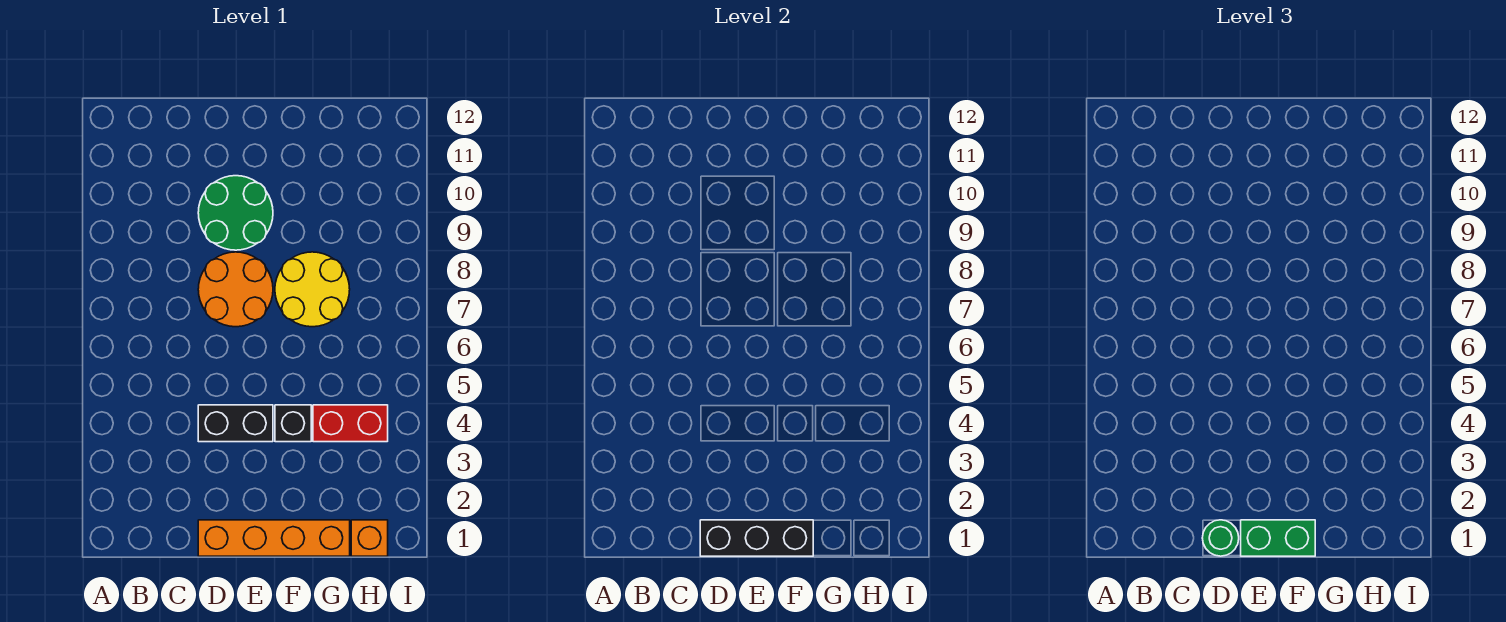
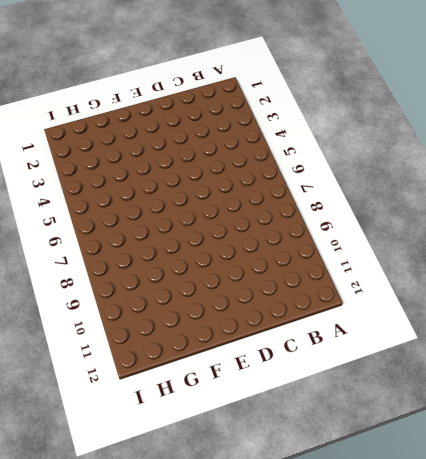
none -> orange 1x4 brick [198,520,350,556]
none -> black 1x2 brick [198,405,273,442]

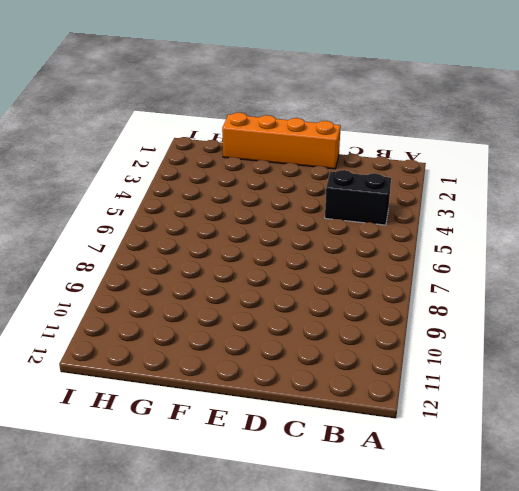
black 1x2 brick [325,170,391,225] -> black 1x2 brick moved to [198,405,273,442]
none -> orange 2x2 round brick [198,252,273,327]
none -> green 2x2 round brick [198,176,273,250]

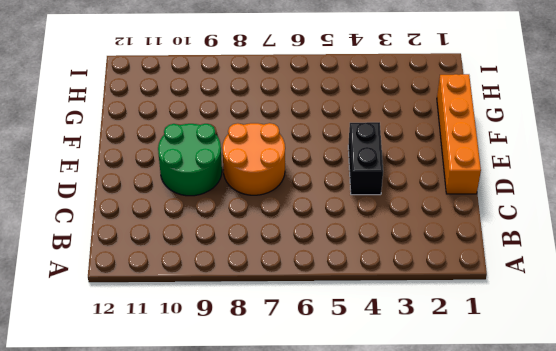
none -> black 1x1 brick [275,405,311,442]
none -> yellow 2x2 round brick [275,252,350,327]

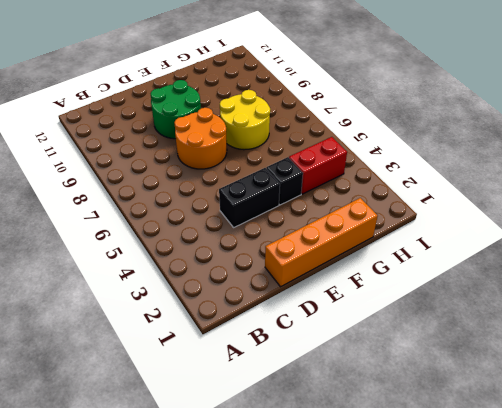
none -> orange 1x1 brick [351,520,388,556]
none -> black 1x3 brick [700,520,813,556]

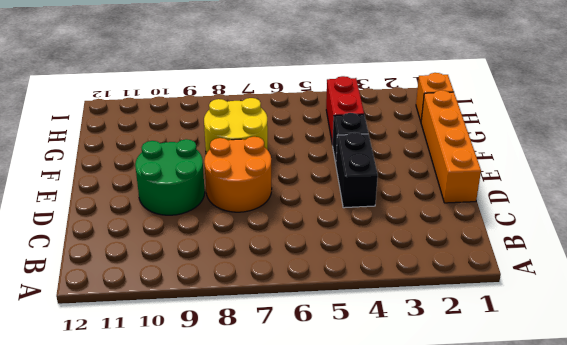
none -> black 1x3 brick [700,520,813,556]
none -> green 1x1 round brick [1202,520,1239,556]

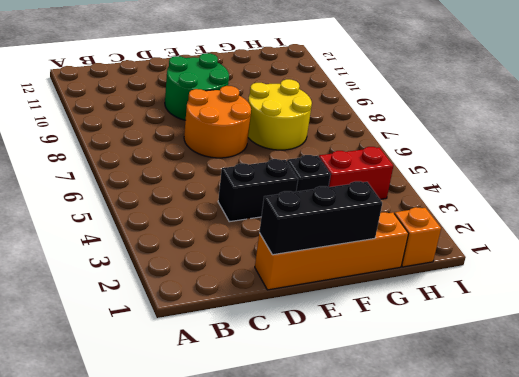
none -> green 1x1 round brick [1202,520,1239,556]
none -> green 1x2 brick [1241,520,1315,556]

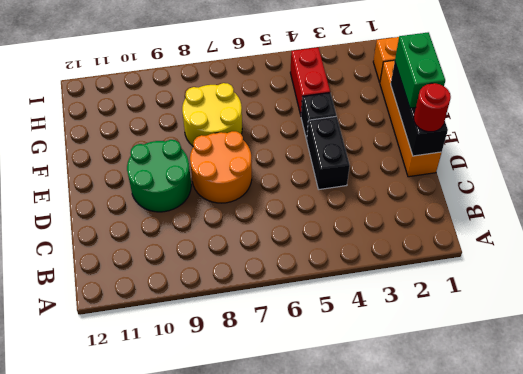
red 1x1 round brick [414,83,451,132] -> green 1x1 round brick [1202,520,1239,556]

